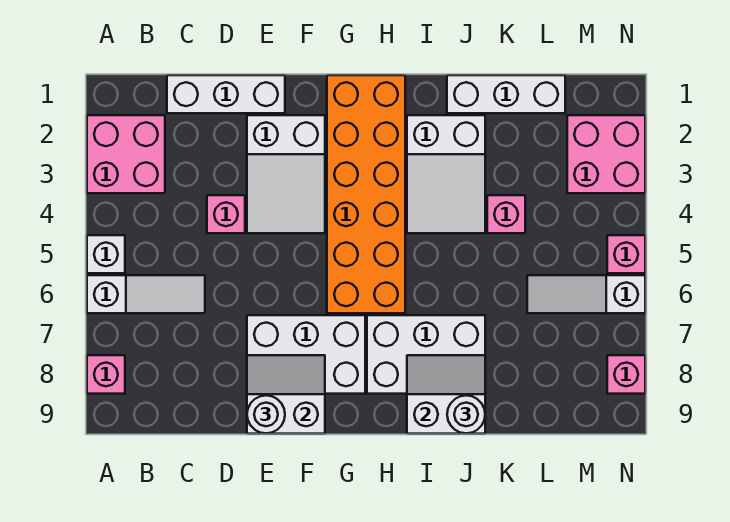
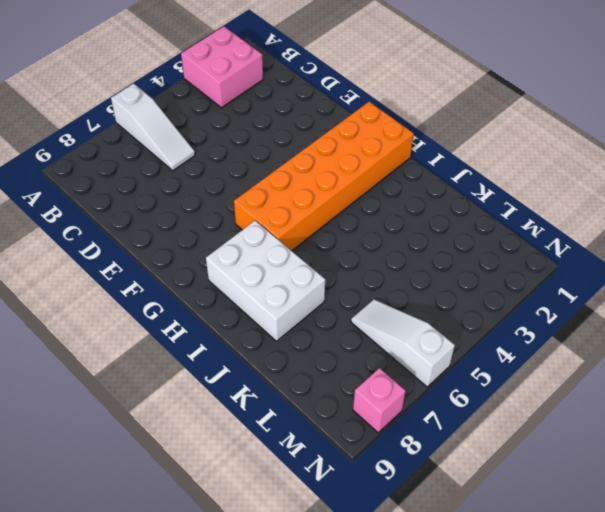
none -> white 1x1 brick [87,235,125,273]
none -> pink 1x1 brick [87,355,125,394]
none -> white 1x3 brick [167,75,285,113]

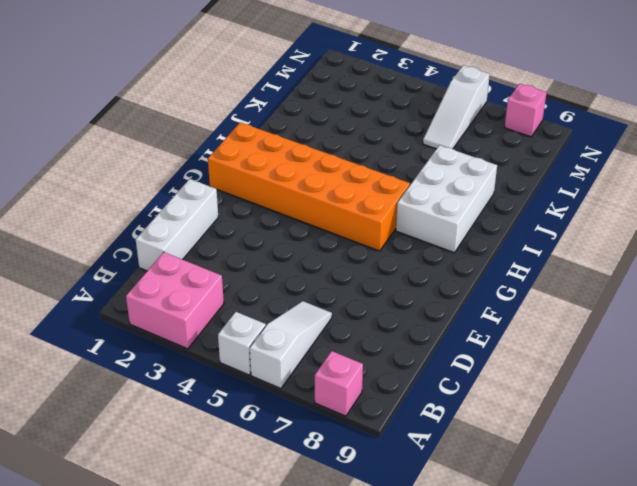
none -> pink 1x1 brick [207,195,245,233]
none -> white 2x3 slope [247,115,325,233]
none -> white 2x3 brick [247,315,365,394]

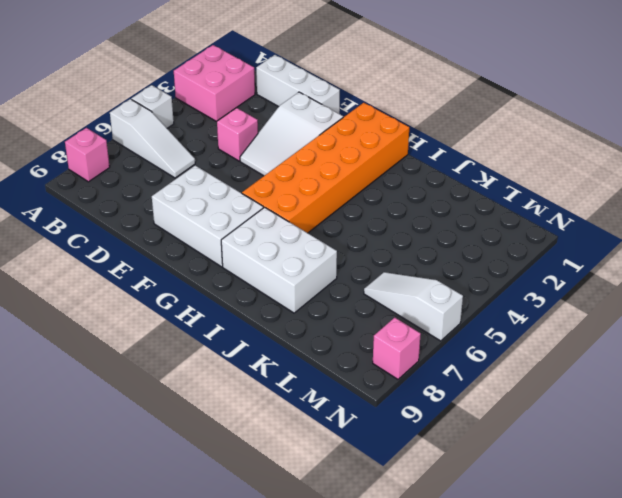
none -> white 2x3 slope [407,115,485,233]
none -> white 1x3 brick [447,75,565,113]
none -> pink 1x1 brick [487,195,525,233]

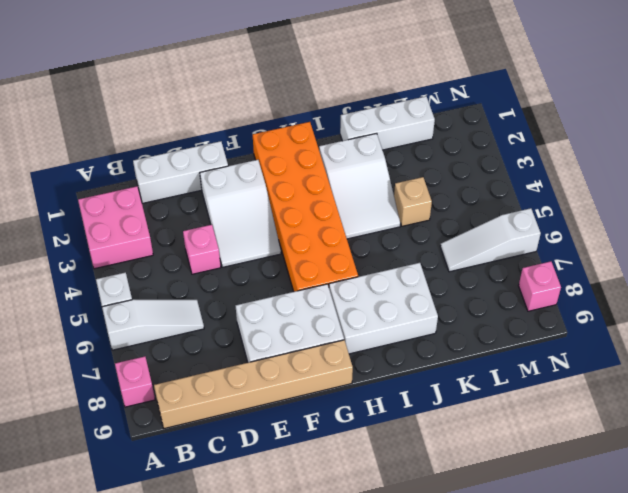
tan 1x6 brick [154,340,353,429] -> none
tan 1x1 brick [394,177,432,226] -> pink 1x1 brick [487,195,525,233]
none -> pink 2x2 brick [567,115,645,193]
none -> pink 1x1 brick [607,235,645,273]
none -> white 2x2 slope [247,355,325,434]

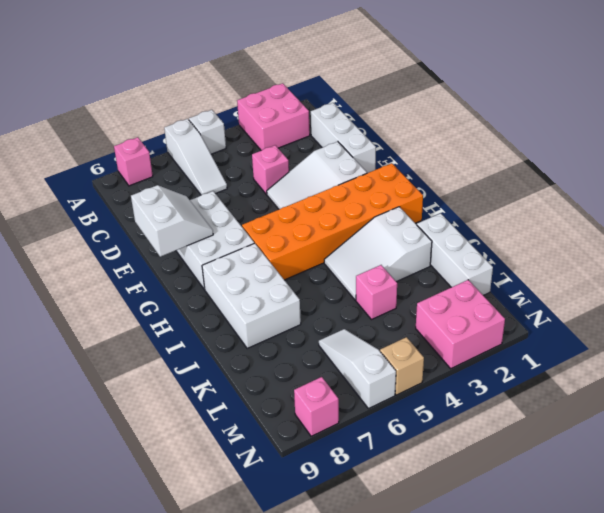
tan 1x1 brick [380,337,424,395] -> pink 1x1 brick [607,235,645,273]
none -> white 2x2 slope [407,355,485,434]
none -> white 1x1 round brick [247,395,285,434]
none -> white 1x1 round brick [447,395,485,434]

